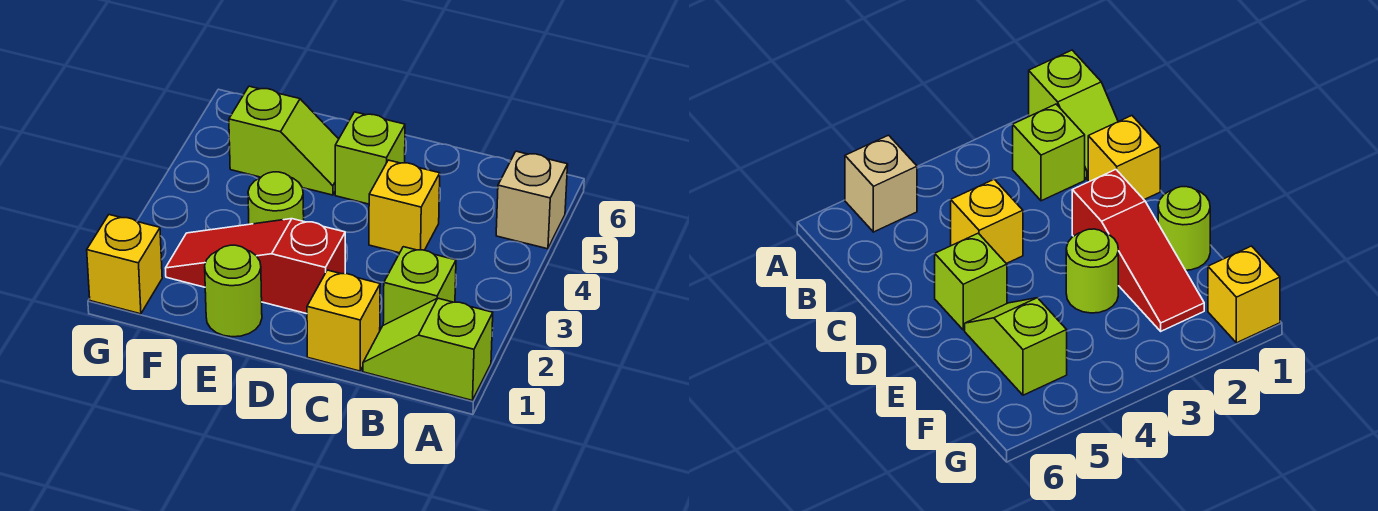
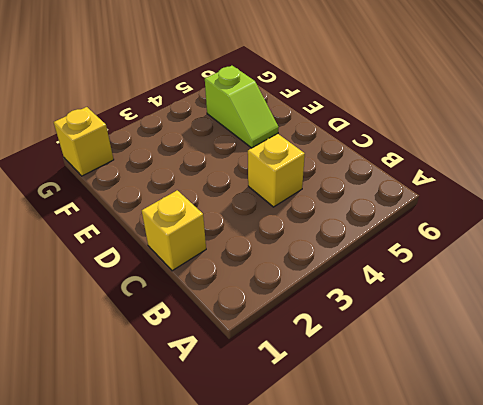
none -> lime 1x2 slope [363,298,493,400]
none -> tan 1x1 brick [496,151,568,249]

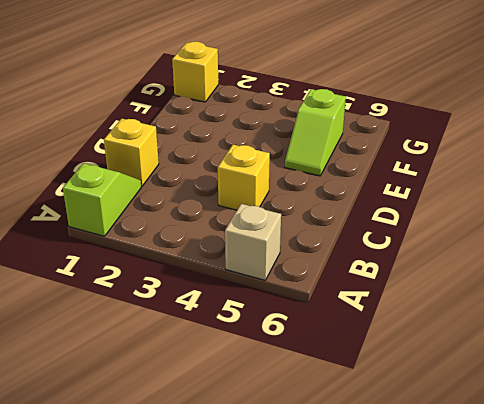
none -> lime 1x1 brick [383,247,456,325]
none -> red 1x3 slope [166,219,345,314]

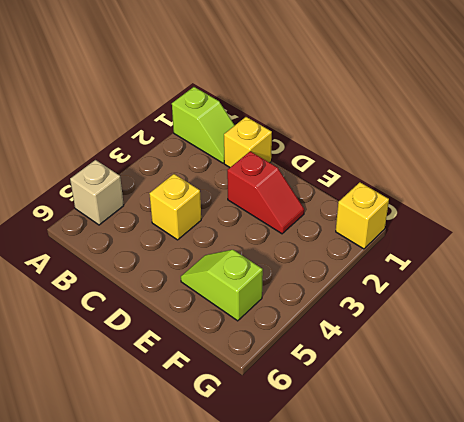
red 1x2 slope [227,151,304,234] -> red 1x3 slope [166,219,345,314]
none -> lime 1x1 brick [383,247,456,325]
none -> lime 1x1 brick [335,112,405,204]

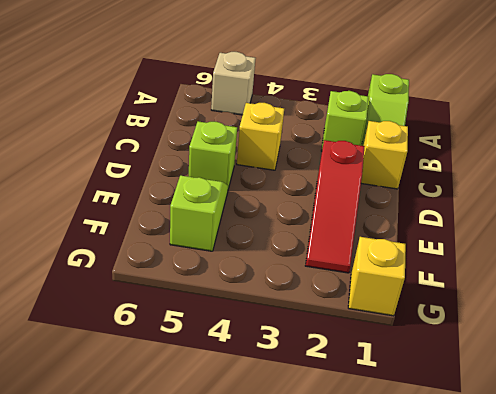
none -> lime 1x1 round brick [205,245,262,337]
none -> lime 1x1 round brick [248,172,304,224]

